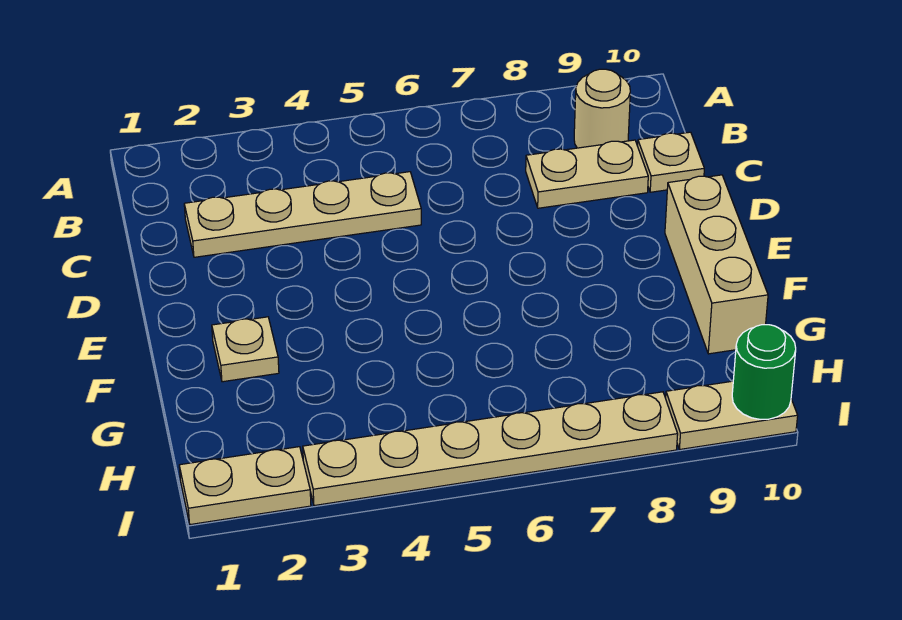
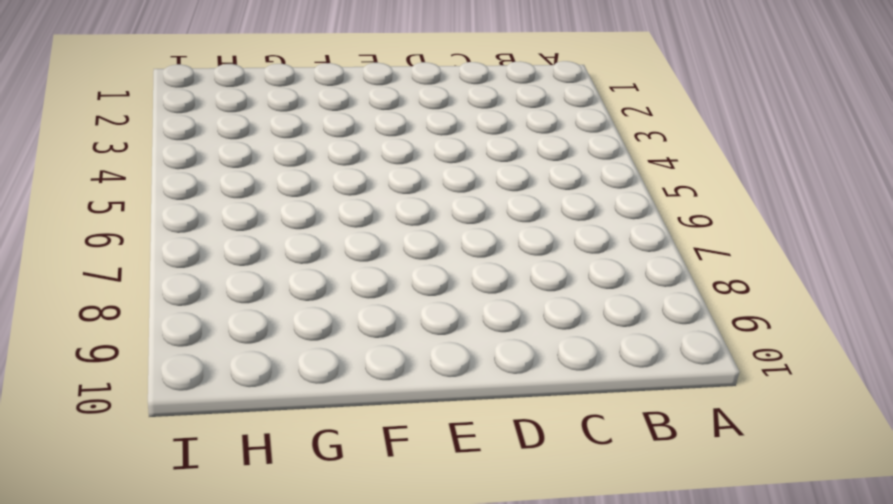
none -> tan 1x1 round brick [574,69,630,148]
none -> tan 1x4 plate [184,172,421,257]

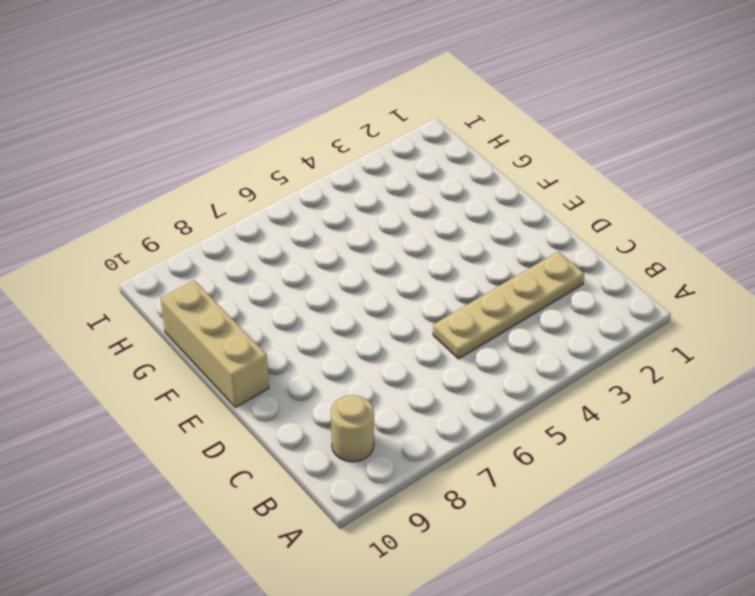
none -> tan 1x2 plate [526,140,648,208]
none -> tan 1x1 plate [638,132,704,192]

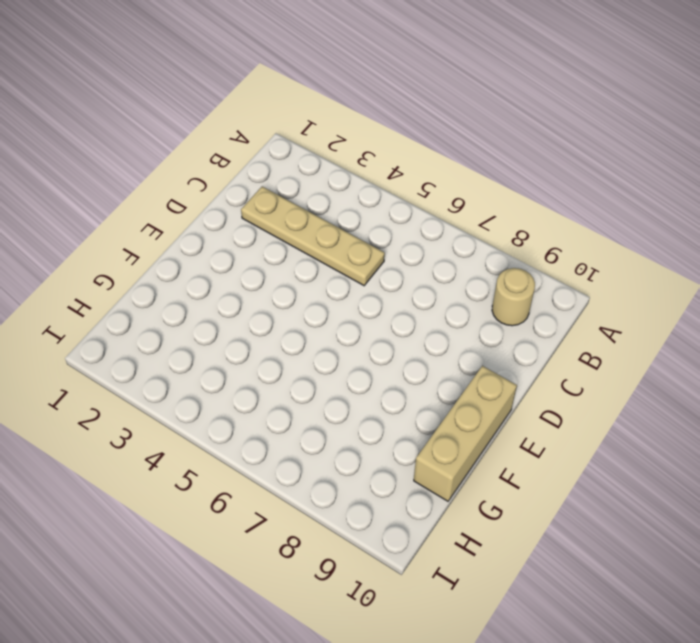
none -> tan 1x2 plate [526,140,648,208]
none -> tan 1x1 plate [638,132,704,192]

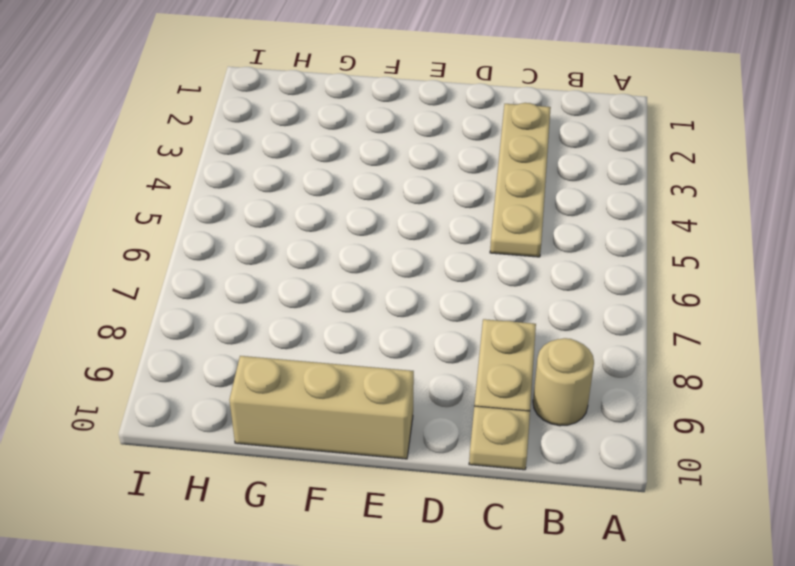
none -> tan 1x1 plate [212,317,279,382]
none -> tan 1x2 plate [179,447,311,525]

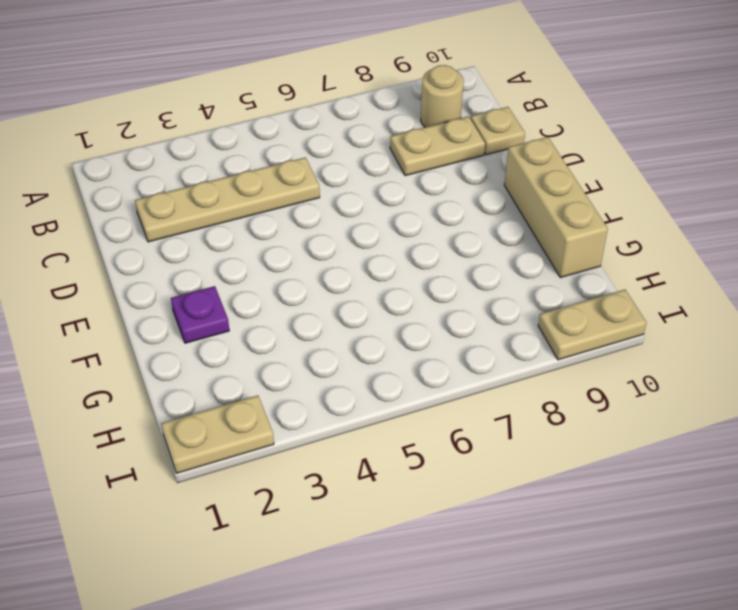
purple 1x1 plate [171,286,229,343] -> tan 1x1 plate [212,317,279,382]
none -> tan 1x6 plate [303,392,678,506]
none -> green 1x1 round brick [732,325,796,419]

